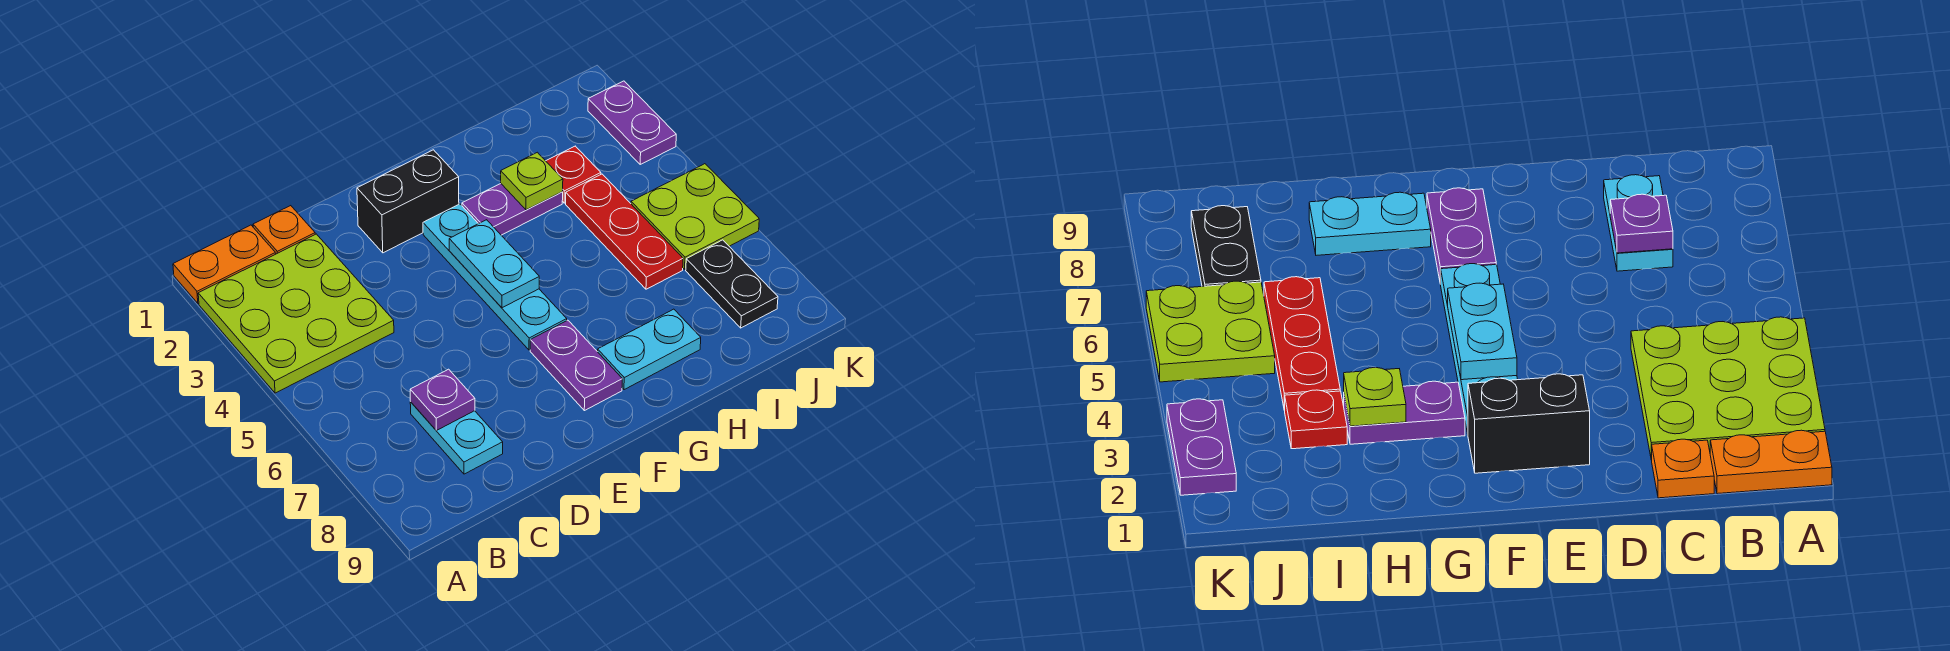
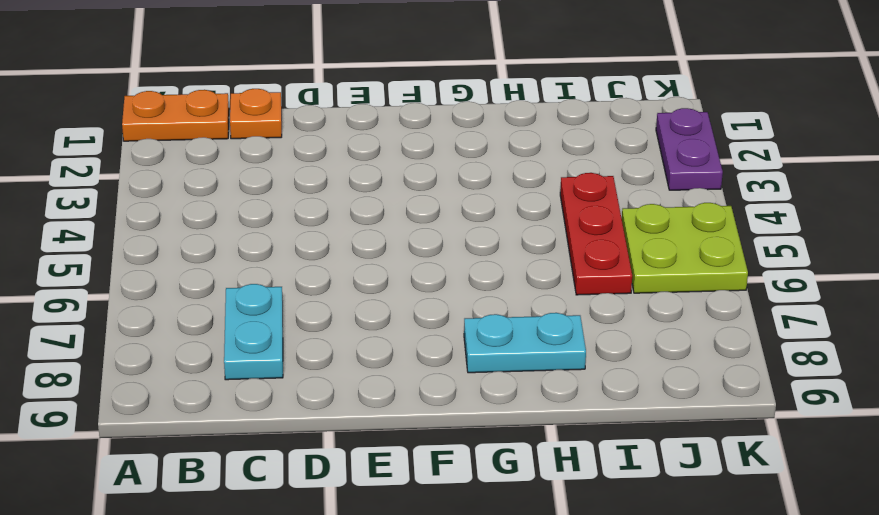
none -> lime 3x3 plate [198,234,394,393]
none -> black 1x2 brick [357,150,459,253]
none -> cyan 1x4 plate [423,204,567,350]

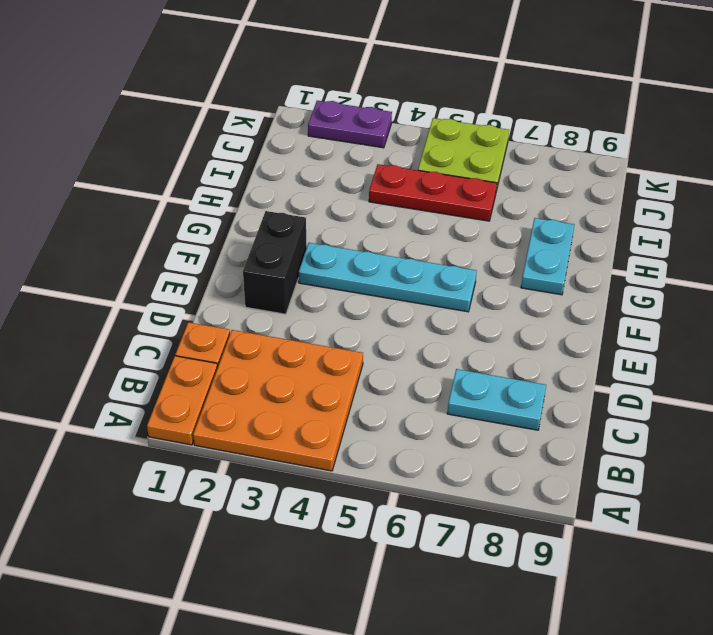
orange 3x3 plate [193,330,363,471] -> lime 3x3 plate [198,234,394,393]
none -> purple 1x2 plate [530,320,622,411]
none -> purple 1x2 plate [462,184,563,235]
none -> red 1x1 plate [546,146,601,203]

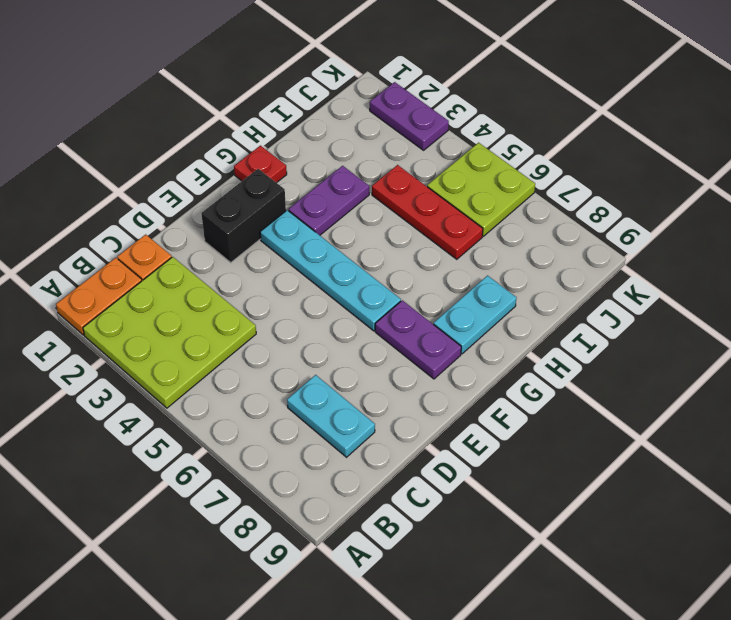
red 1x1 plate [234,146,287,183] -> red 1x1 plate moved to [546,146,601,203]
none -> black 1x2 plate [686,240,778,328]
none -> purple 1x1 plate [410,369,475,430]
none -> cyan 1x2 plate [449,220,539,308]

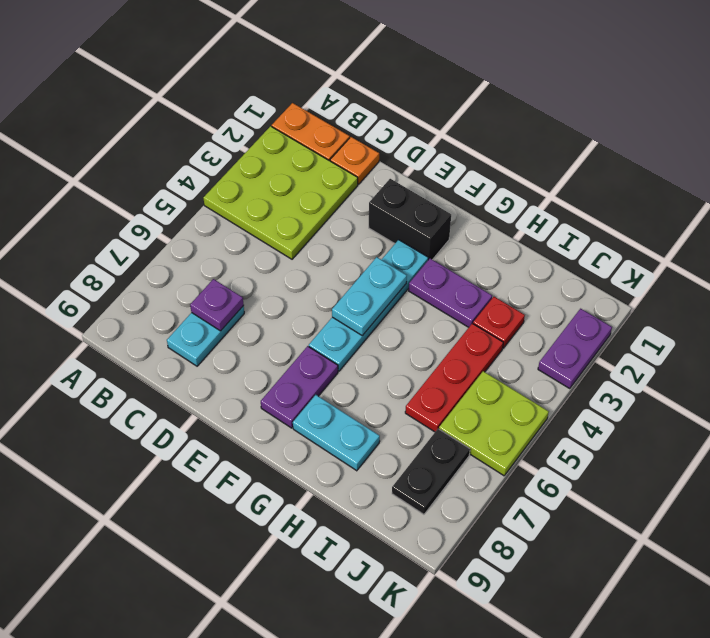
none -> lime 1x1 plate [501,152,563,210]

